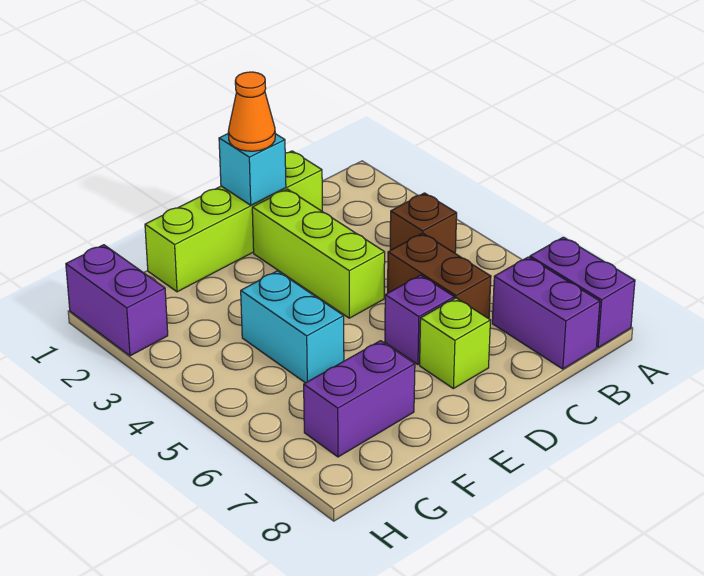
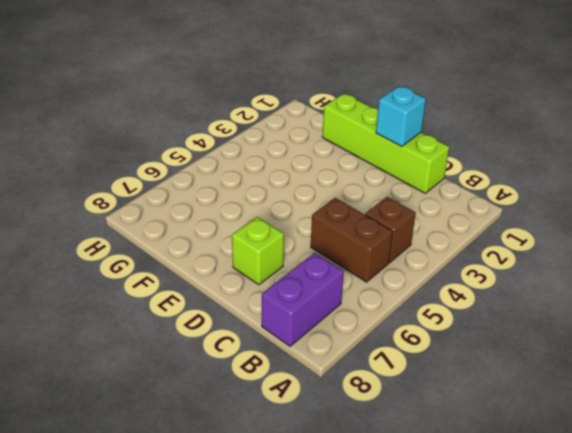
brown 1x2 brick [311,198,393,282] -> brown 1x2 brick turned to [388,233,491,319]
none -> purple 1x2 brick [530,237,635,348]
none -> lime 1x3 brick [252,189,385,318]
none -> purple 1x1 brick [385,275,454,365]

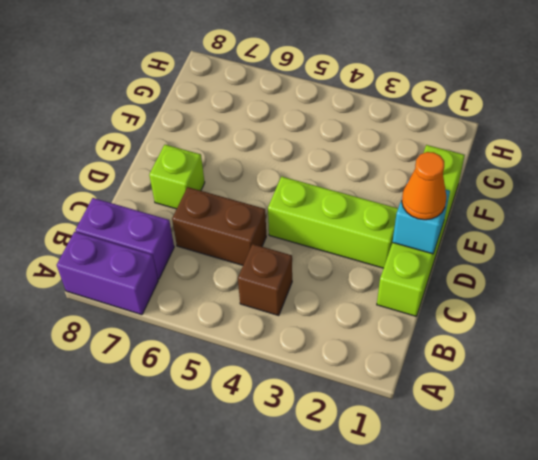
none -> purple 1x1 brick [385,275,454,365]
none -> cyan 1x2 brick [241,271,344,383]
none -> purple 1x2 brick [304,341,415,457]

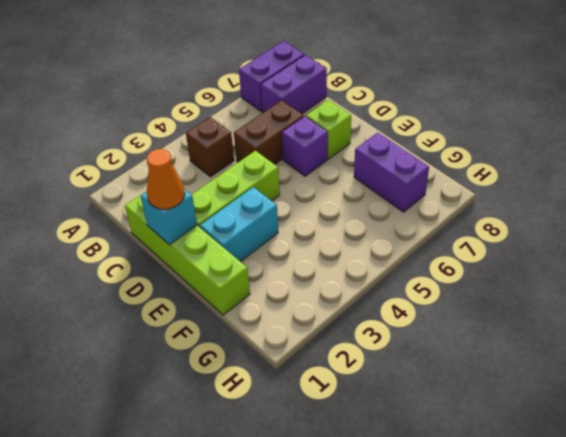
cyan 1x2 brick [200,187,278,262] -> cyan 1x2 brick moved to [241,271,344,383]
none -> purple 1x2 brick [66,245,168,356]

